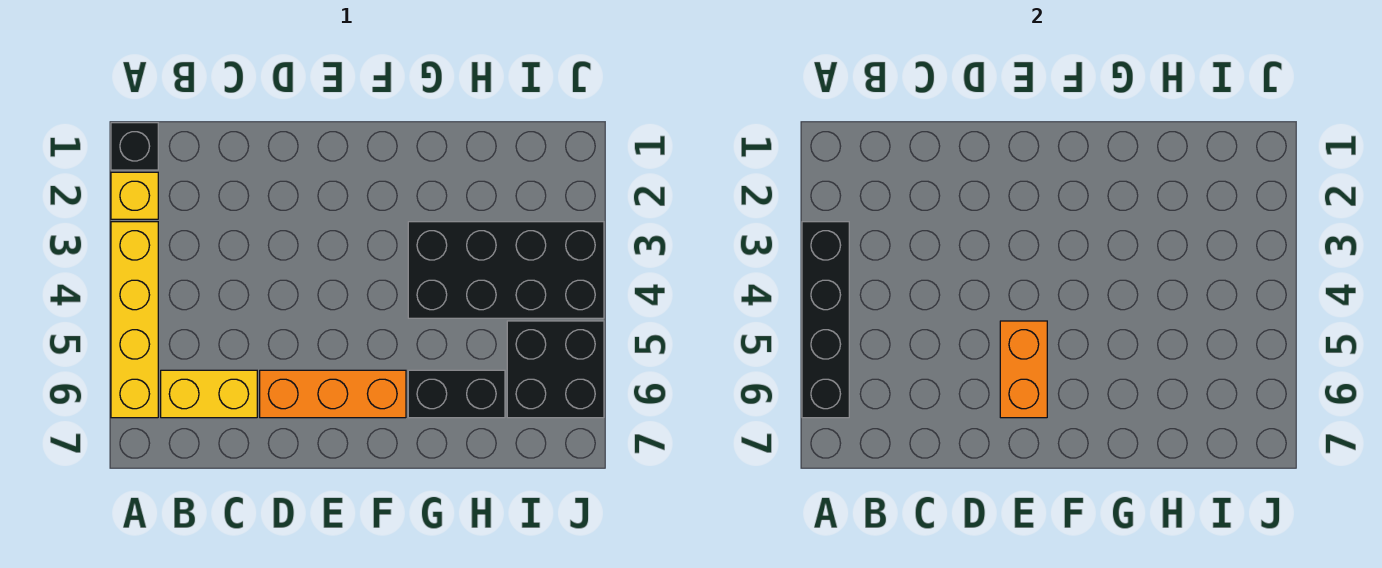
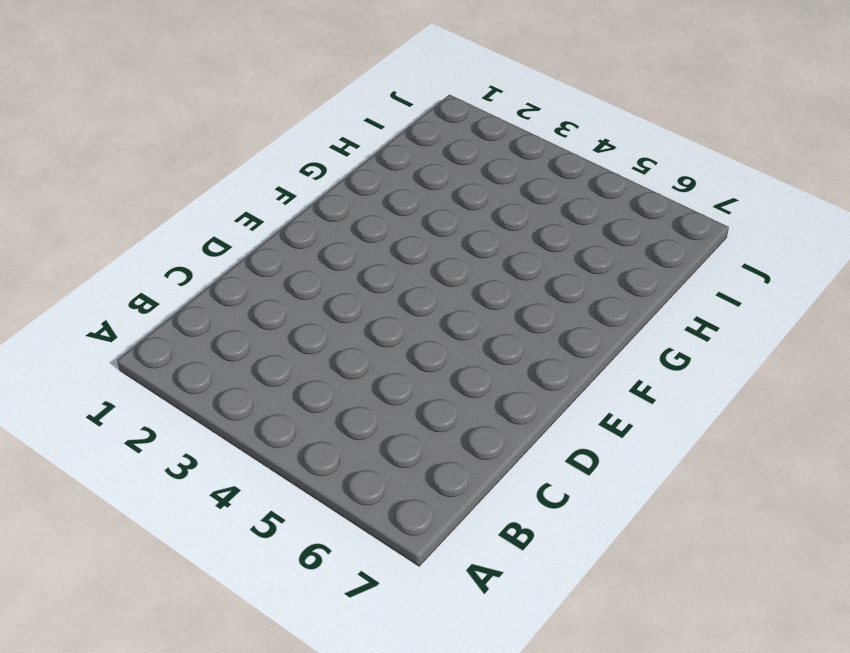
none -> black 1x1 brick [111,123,158,170]
none -> yellow 1x1 brick [111,172,158,219]

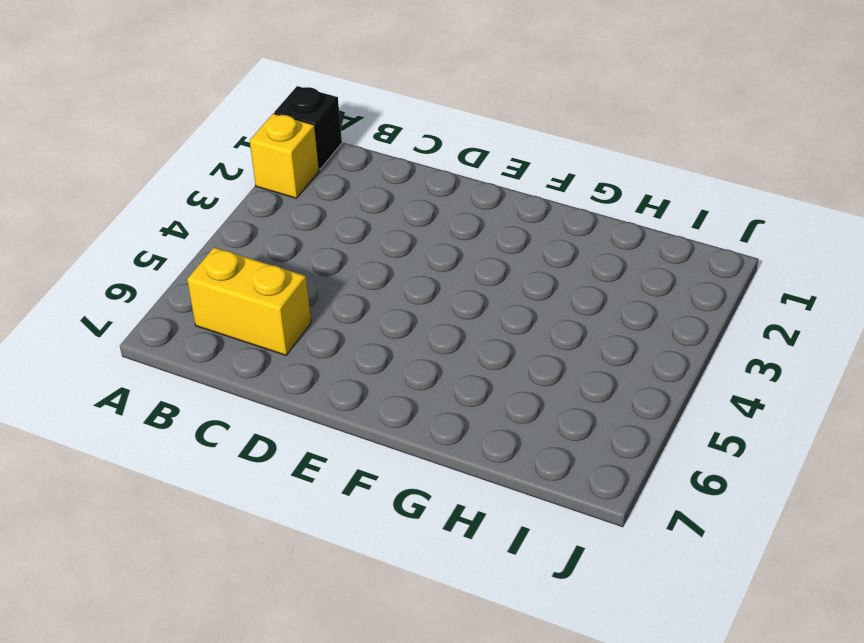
none -> yellow 1x4 brick [111,222,158,418]
none -> orange 1x3 brick [260,370,406,418]

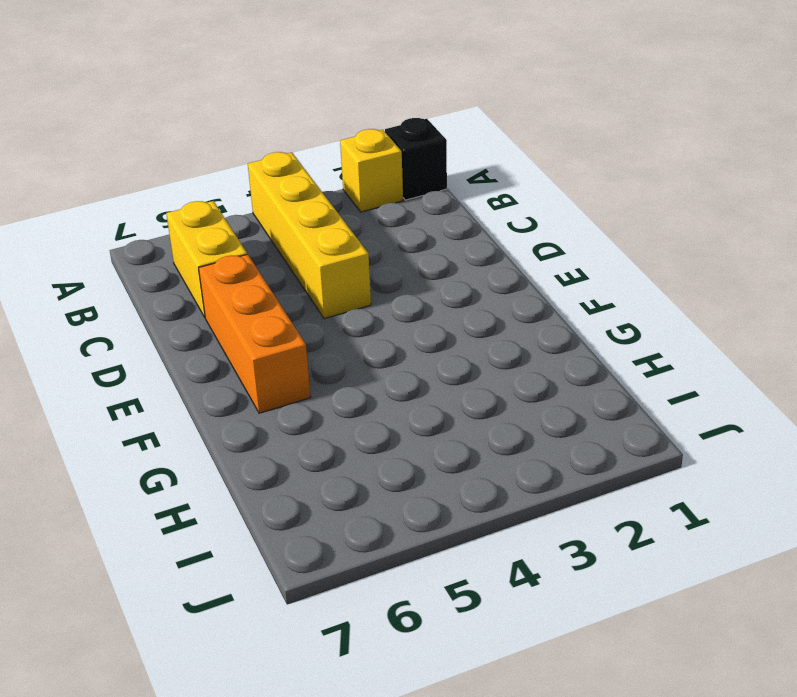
yellow 1x4 brick [248,152,371,319] -> yellow 1x4 brick turned to [111,222,158,418]
none -> black 2x4 brick [408,222,604,318]
none -> black 1x2 brick [408,370,505,418]

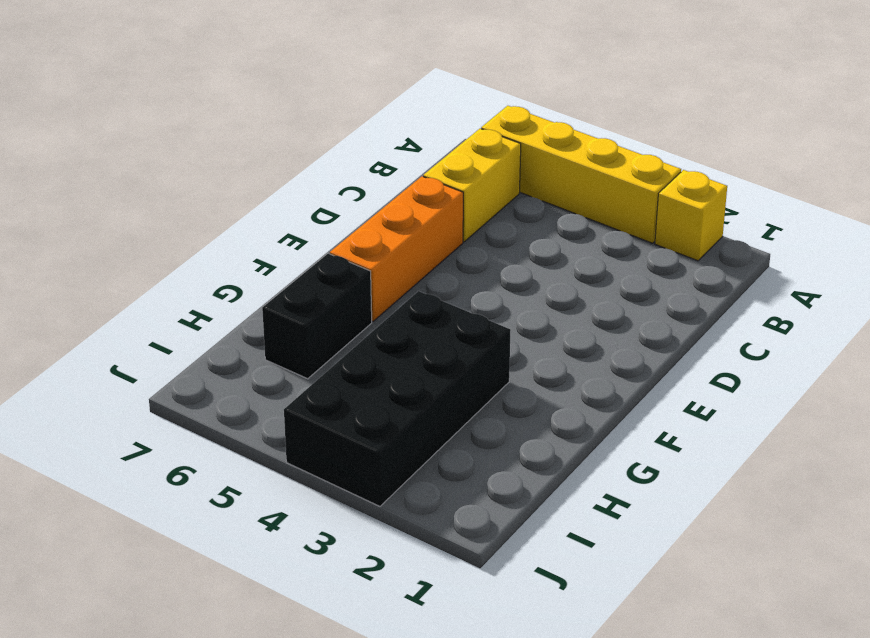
none -> black 1x1 brick [111,123,158,170]
none -> black 2x2 brick [507,321,604,418]

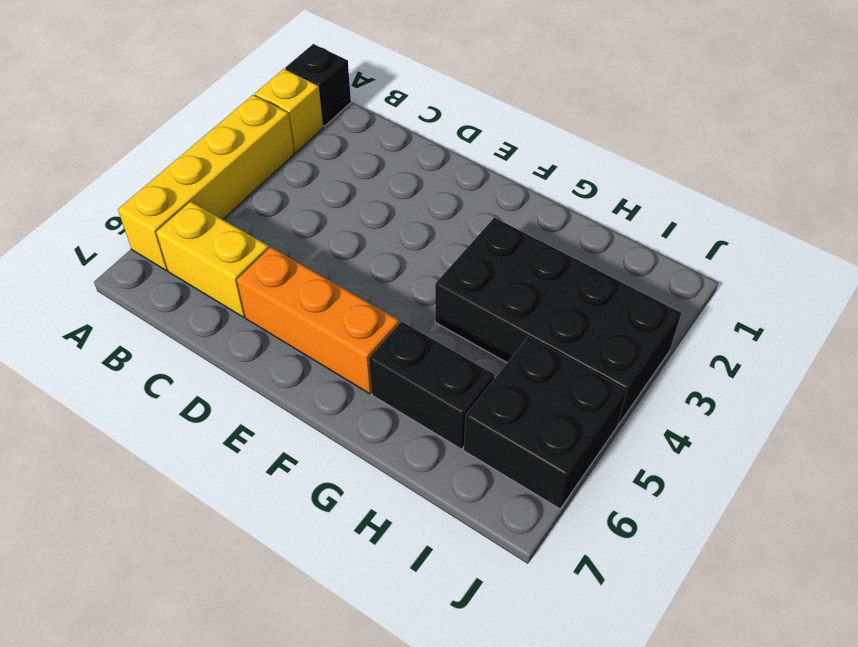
none -> black 1x4 brick [802,222,849,418]
none -> orange 1x2 brick [1000,321,1047,418]

